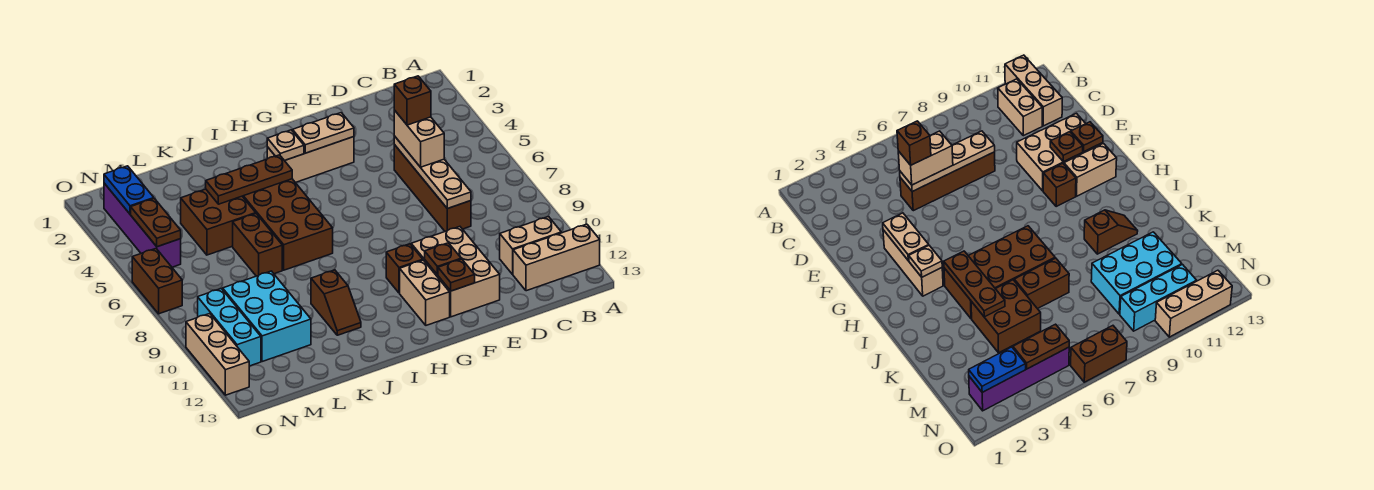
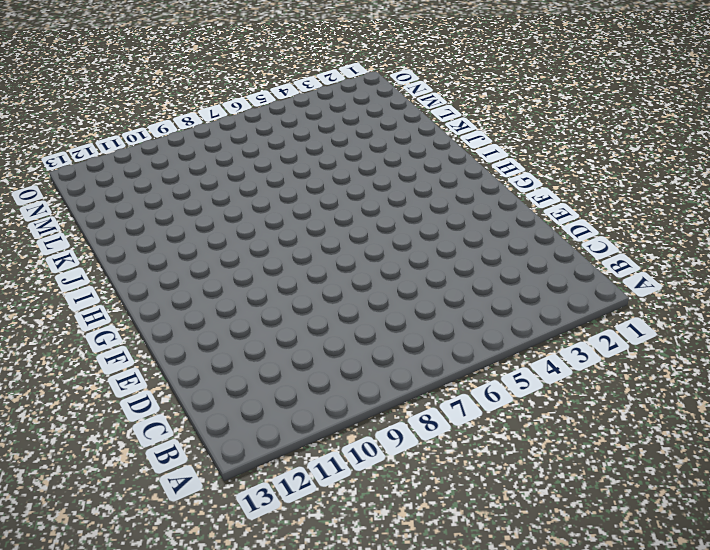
none -> tan 1x3 brick [513,224,600,291]
none -> tan 1x2 brick [500,217,561,274]
none -> brown 1x4 brick [394,145,471,231]

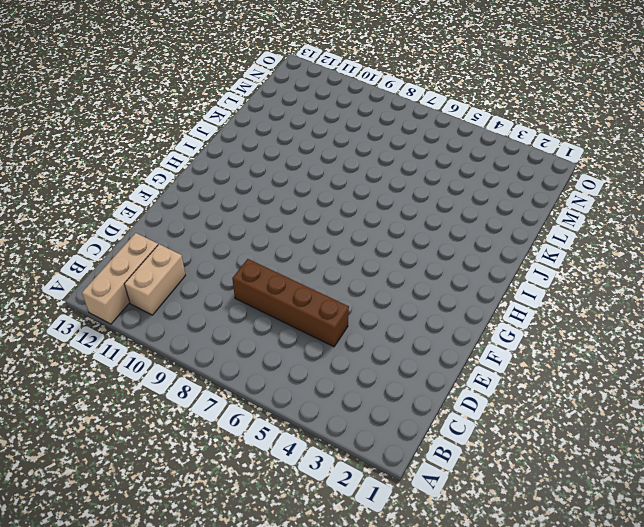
none -> tan 2x3 brick [411,227,500,317]
none -> tan 1x3 brick [267,137,354,183]
none -> brown 1x1 brick [386,244,423,293]

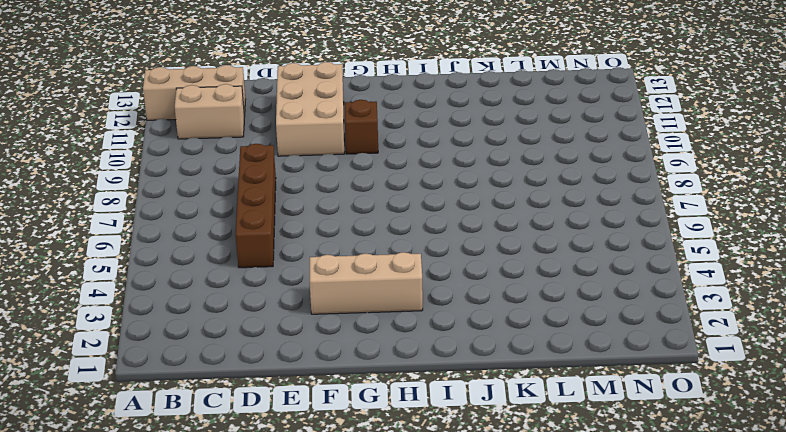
none -> tan 1x2 brick [400,260,450,325]
none -> brown 2x4 brick [242,179,333,270]
none -> brown 1x2 slope [311,270,361,335]

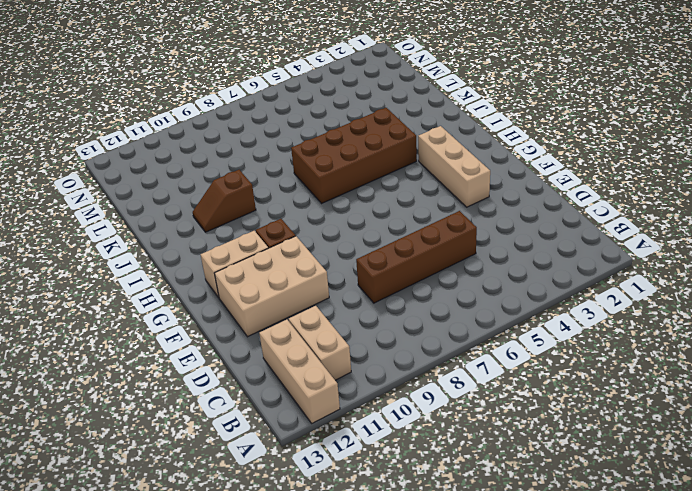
none -> brown 2x2 brick [181,189,256,255]
none -> brown 1x2 brick [233,214,282,276]
none -> cyan 2x3 brick [223,271,311,362]

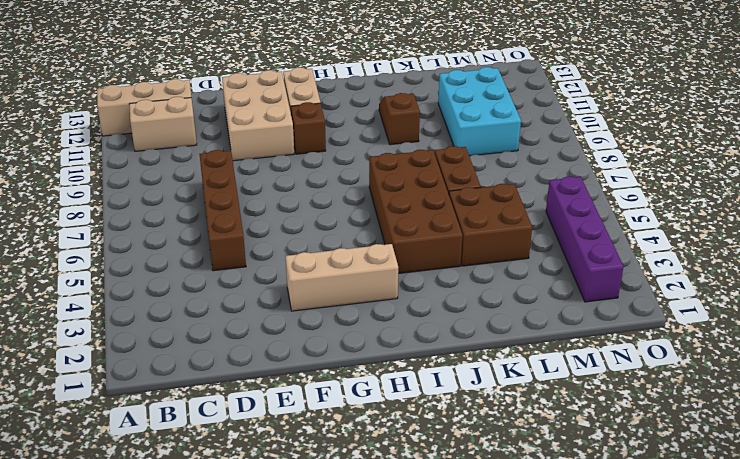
none -> cyan 1x3 brick [198,289,261,366]
none -> brown 1x2 brick [132,249,182,314]
none -> tan 1x3 brick [186,314,249,395]

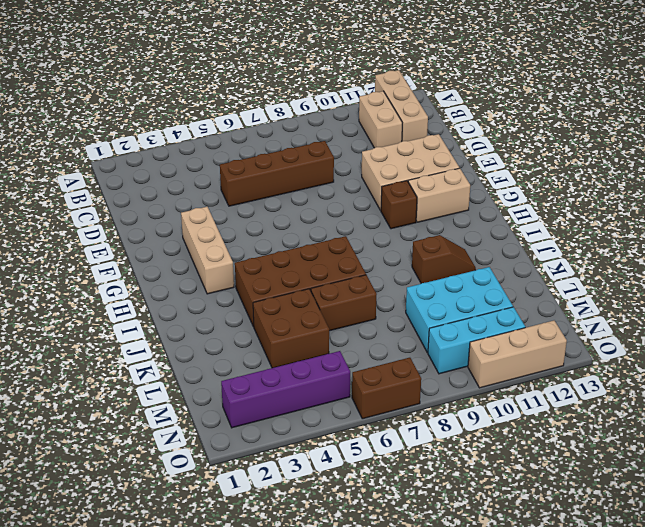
none -> tan 1x4 plate [394,136,471,209]
none -> tan 1x2 plate [293,113,354,153]
none -> brown 1x1 plate [425,243,461,275]

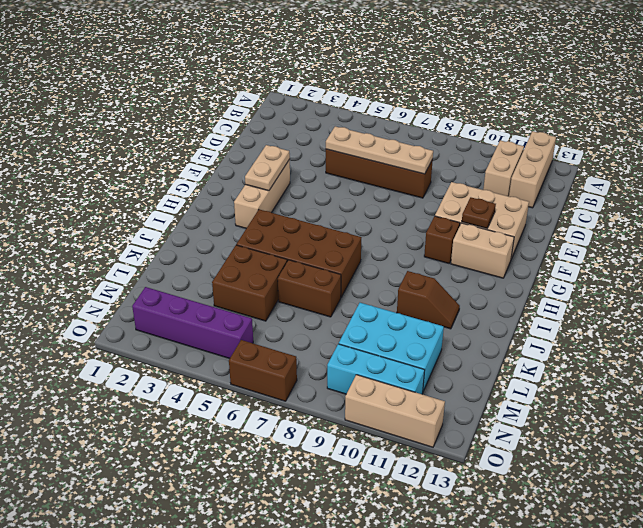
none -> brown 1x1 plate [438,259,475,291]
none -> tan 1x1 plate [267,130,304,161]
none -> brown 1x3 plate [206,155,292,204]

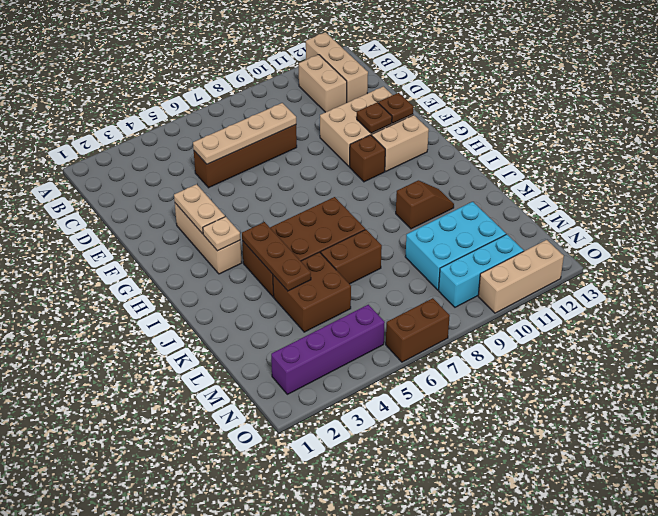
none -> blue 1x2 plate [104,166,154,214]
none -> brown 1x2 plate [131,198,181,247]
none -> tan 1x2 brick [394,110,444,167]

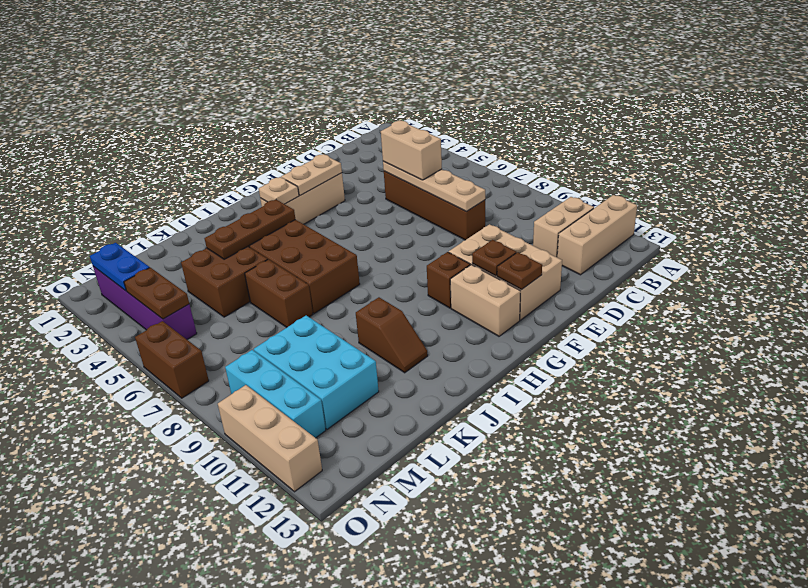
none -> brown 1x1 brick [394,76,431,125]

